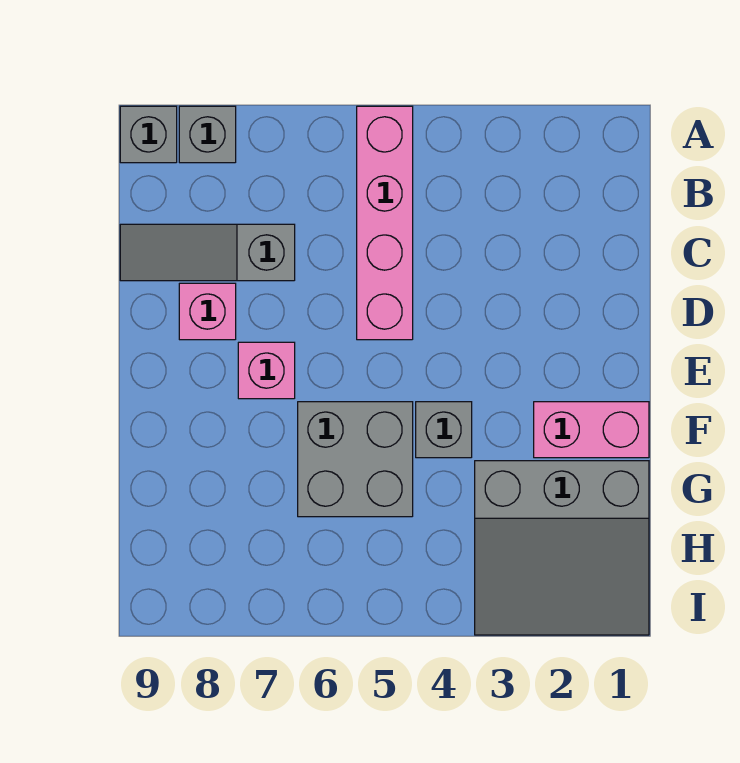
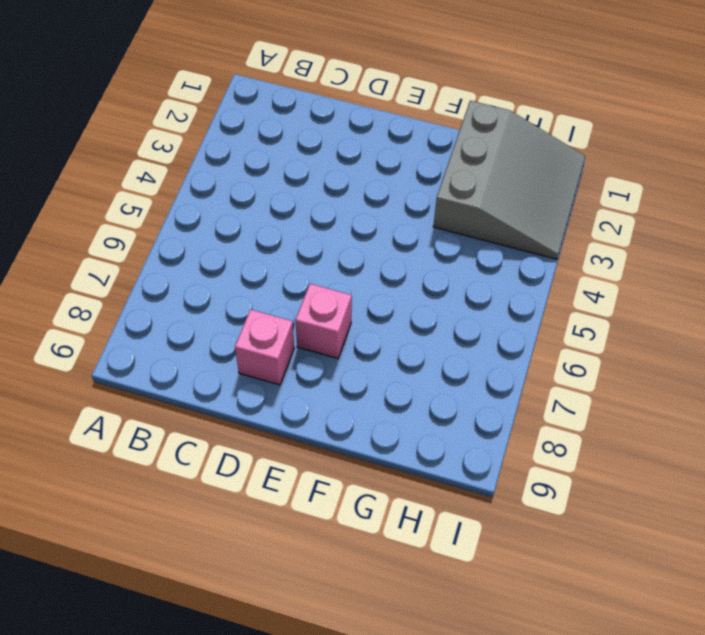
none -> pink 1x4 brick [357,106,413,340]
none -> grey 1x1 brick [179,106,236,163]

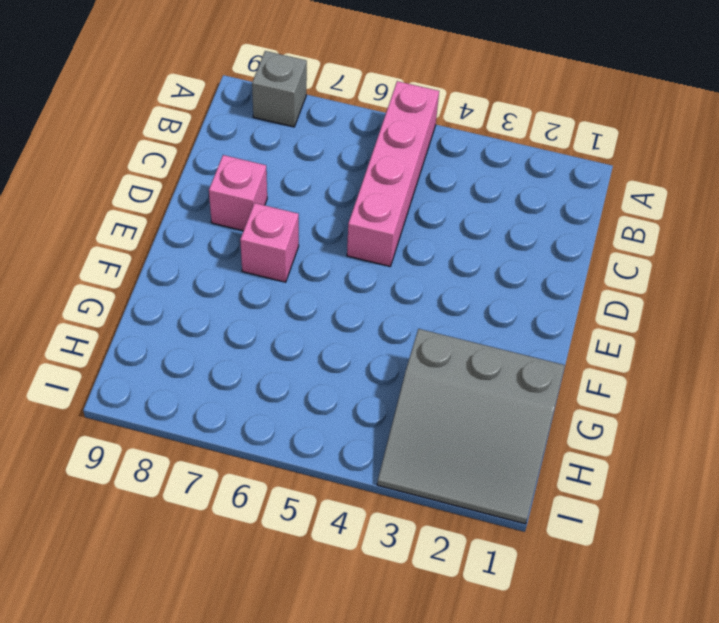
none -> grey 1x1 brick [120,106,177,163]
none -> grey 1x3 slope [120,224,295,281]

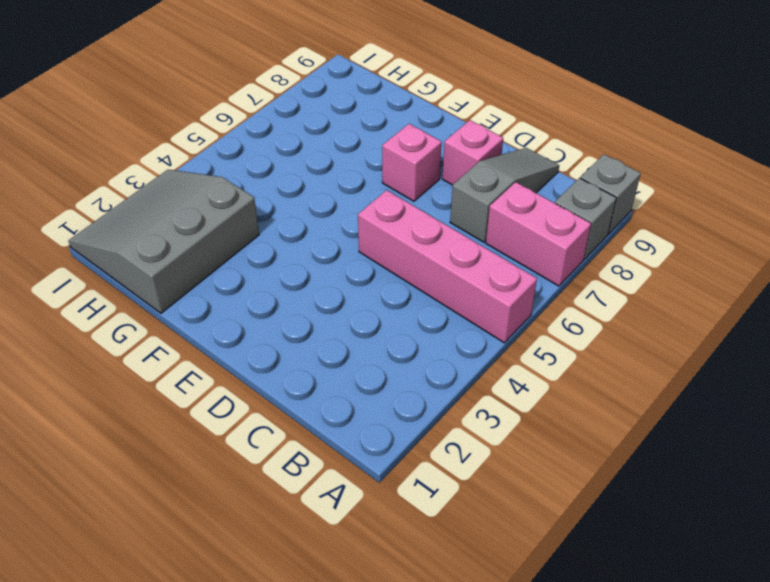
pink 1x2 brick [486,182,591,286] -> pink 1x2 brick turned to [534,402,649,458]
none -> grey 1x1 brick [416,402,472,458]
none -> grey 2x2 brick [298,402,413,517]

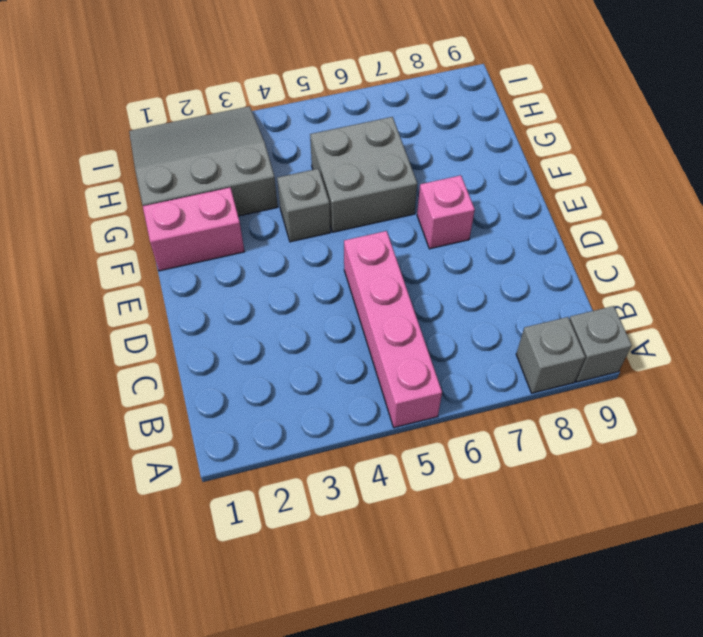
none -> grey 1x3 slope [120,224,295,281]
none -> pink 1x1 brick [179,283,236,340]

